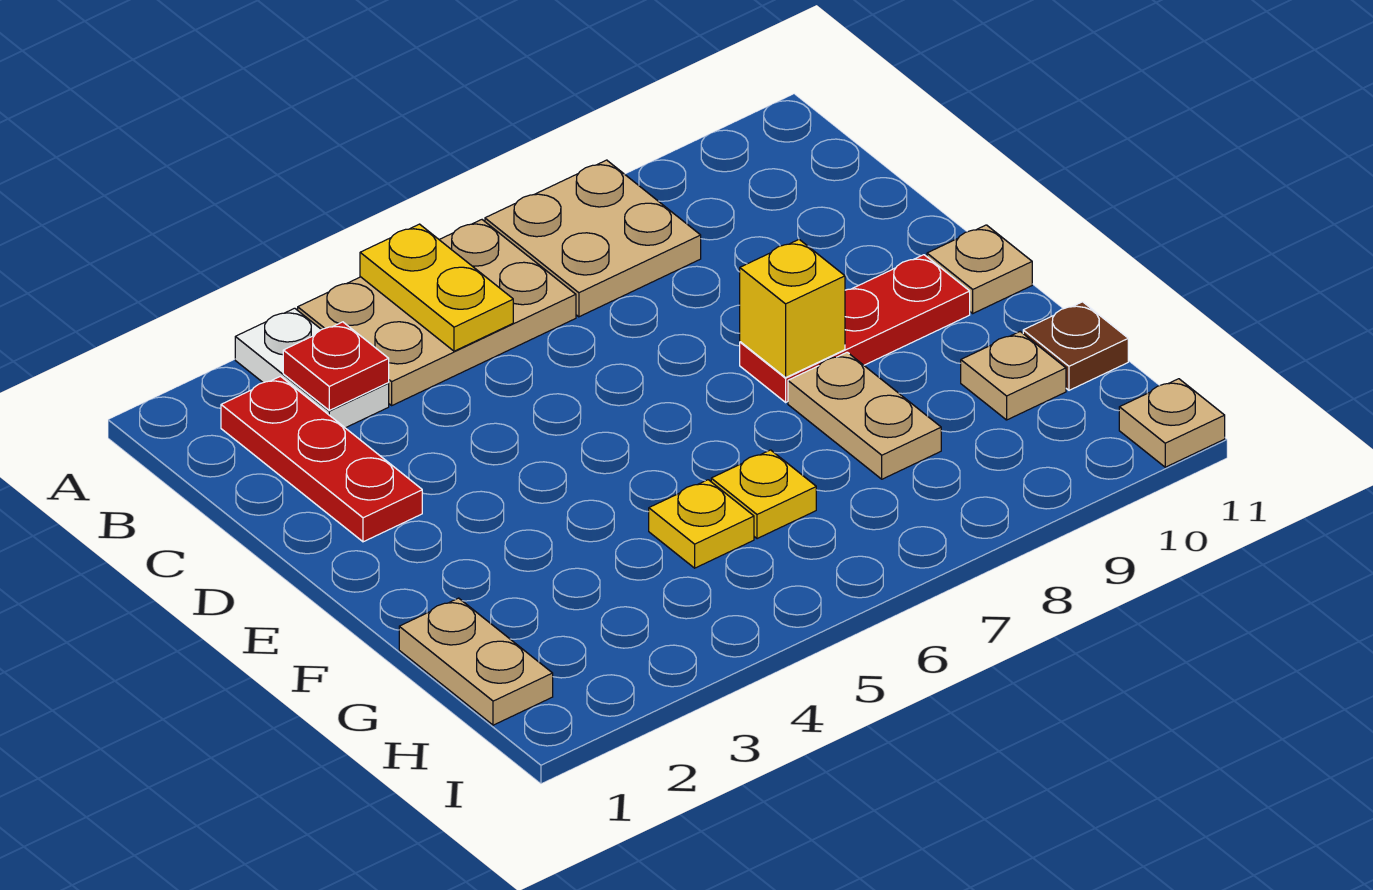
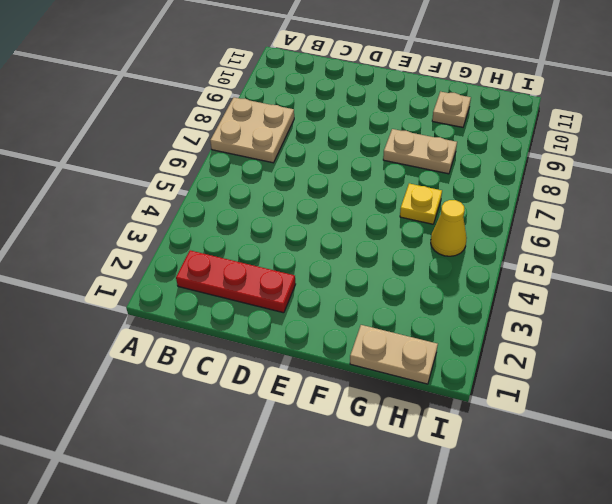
yellow 1x1 cone [431,200,467,256] -> none
none -> white 1x2 plate [235,308,389,428]
none -> tan 2x3 plate [298,220,576,405]
none -> red 1x3 plate [740,255,970,402]

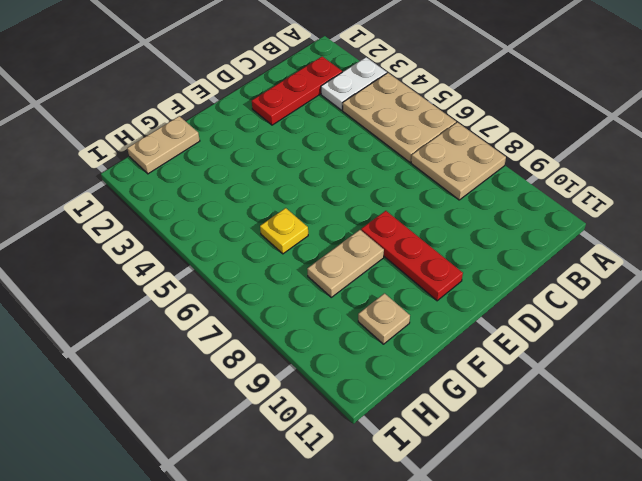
none -> tan 1x1 plate [927,225,1032,313]
none -> yellow 1x1 plate [649,480,754,568]
none -> brown 1x1 plate [1023,302,1128,390]

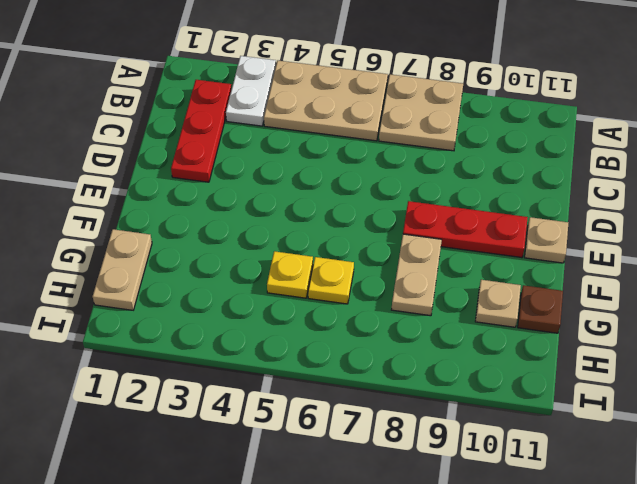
none -> tan 1x1 plate [1119,379,1225,467]
none -> yellow 1x2 plate [360,224,513,351]
none -> red 1x1 plate [283,322,389,410]

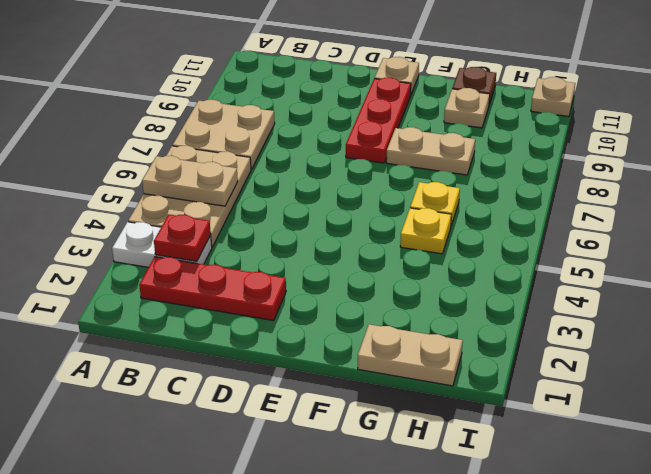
tan 1x2 plate [142,156,238,206] -> yellow 1x2 plate [360,224,513,351]
none -> yellow 1x1 brick [740,240,845,377]

